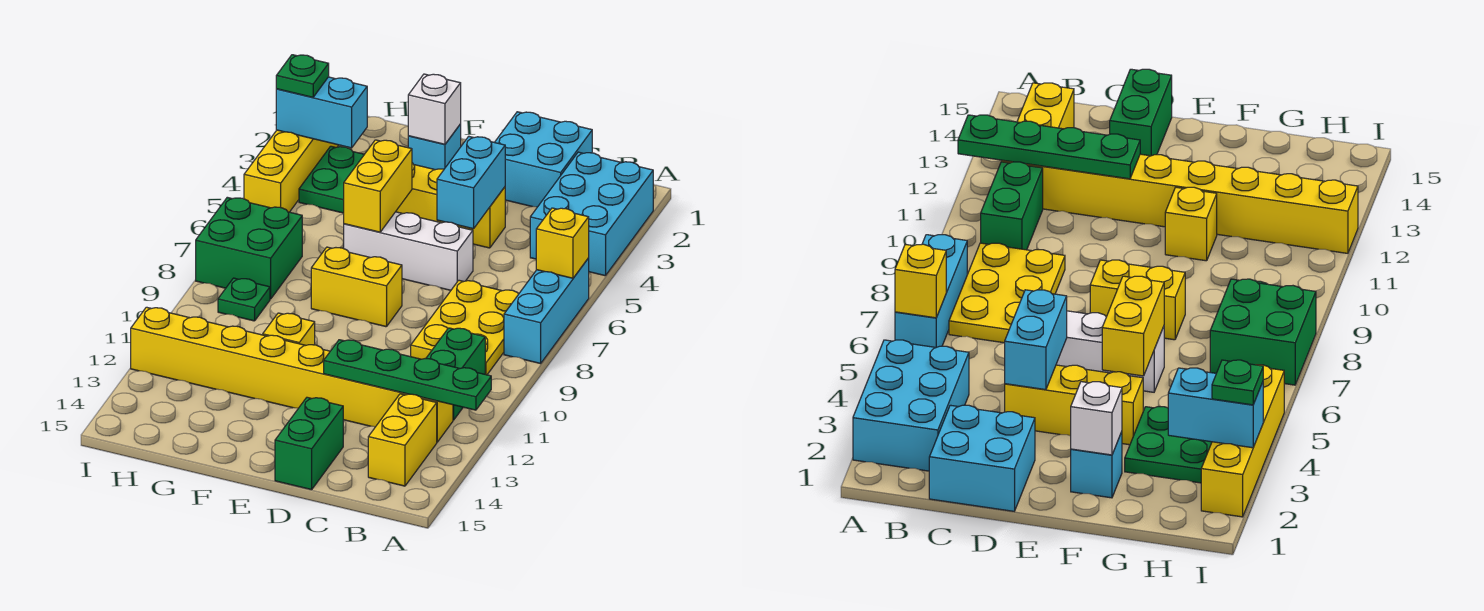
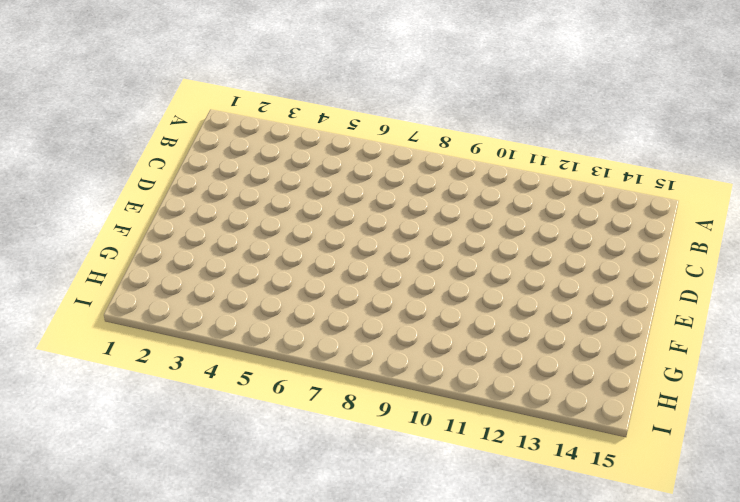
none -> cyan 2x3 brick [530,152,653,276]
none -> cyan 1x3 brick [504,258,589,364]
none -> yellow 2x3 plate [411,280,518,375]

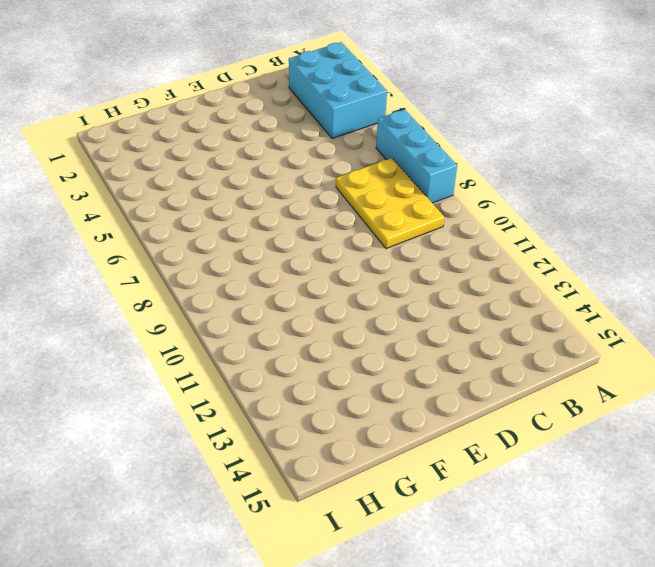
none -> green 1x2 brick [426,328,485,420]
none -> yellow 1x8 brick [131,307,453,442]
none -> yellow 1x2 brick [368,394,437,486]

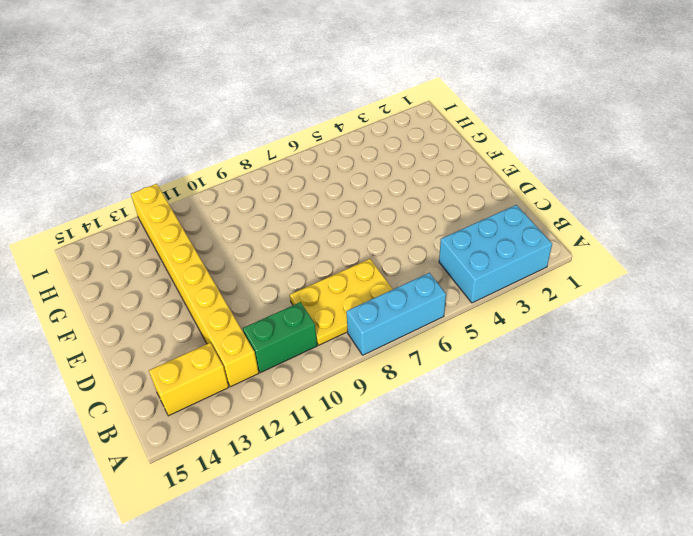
none -> cyan 2x2 brick [495,112,592,207]
none -> yellow 1x3 brick [396,163,505,248]
none -> white 1x3 brick [344,212,473,290]

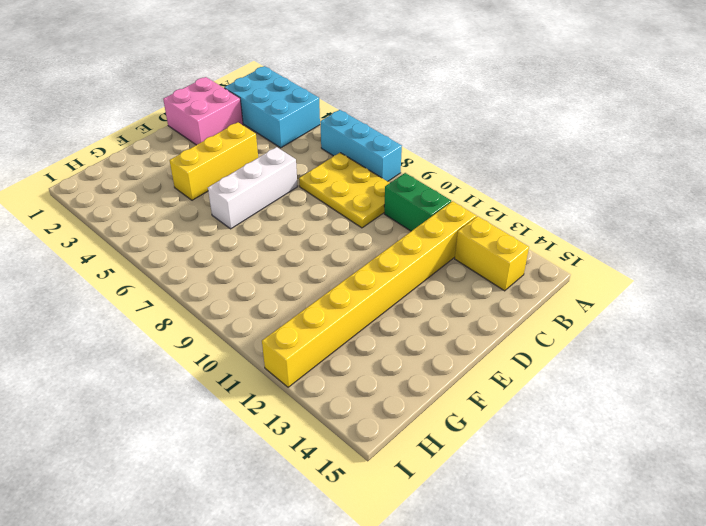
pink 2x2 brick [163,77,243,145] -> cyan 2x2 brick [495,112,592,207]
none -> green 1x2 brick [275,397,343,490]
none -> yellow 1x2 brick [311,247,402,327]
none -> cyan 1x1 brick [408,124,461,170]

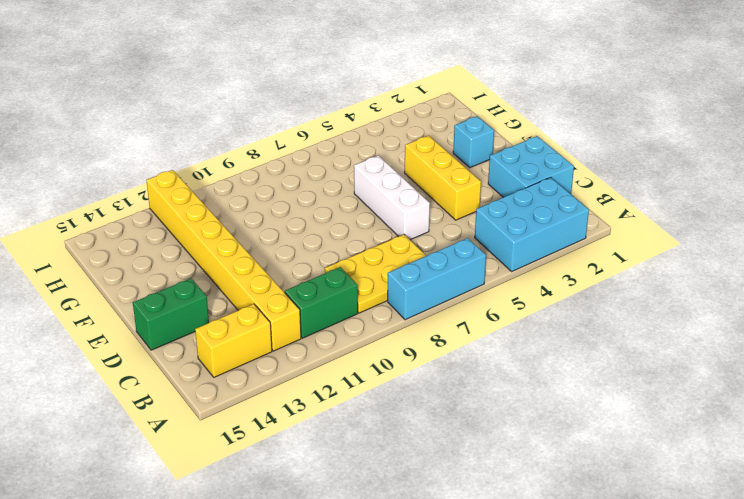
none -> yellow 1x2 brick [311,247,402,327]
none -> yellow 1x1 brick [263,313,315,345]
none -> green 2x2 plate [299,146,364,213]

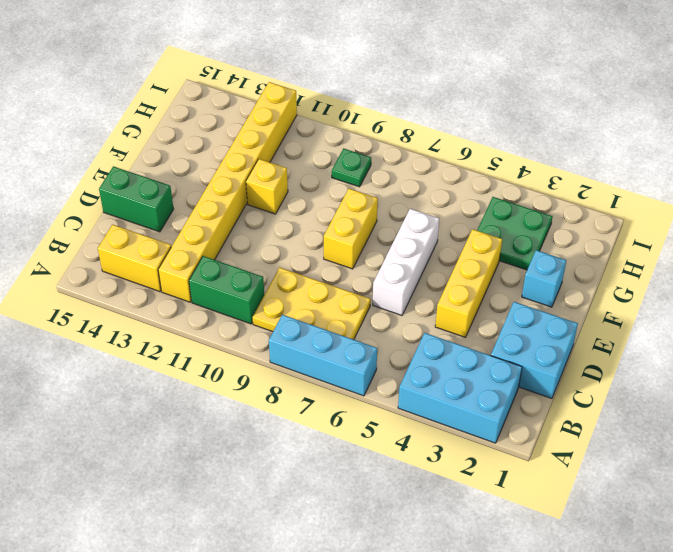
none -> green 2x2 brick [196,197,302,299]
none -> yellow 1x4 brick [244,130,339,212]
none -> yellow 1x1 brick [536,208,589,278]

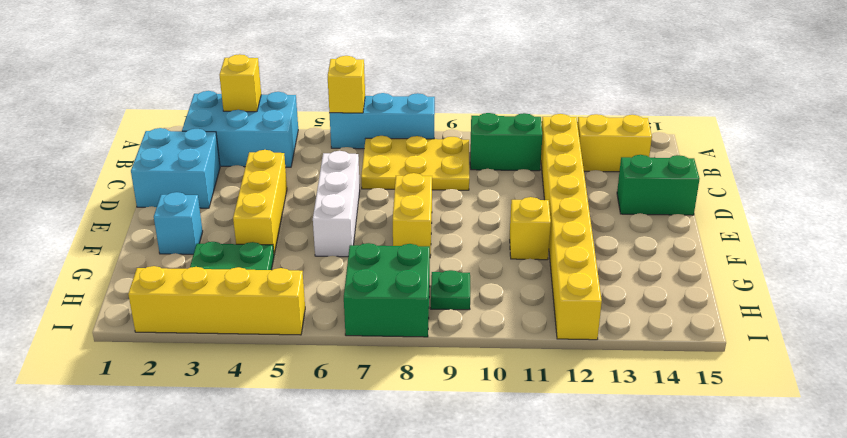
yellow 1x1 brick [219,54,261,112] -> none
none -> green 1x4 plate [324,340,491,410]
none -> cyan 1x2 brick [437,136,505,229]
none -> white 1x1 brick [408,74,461,144]

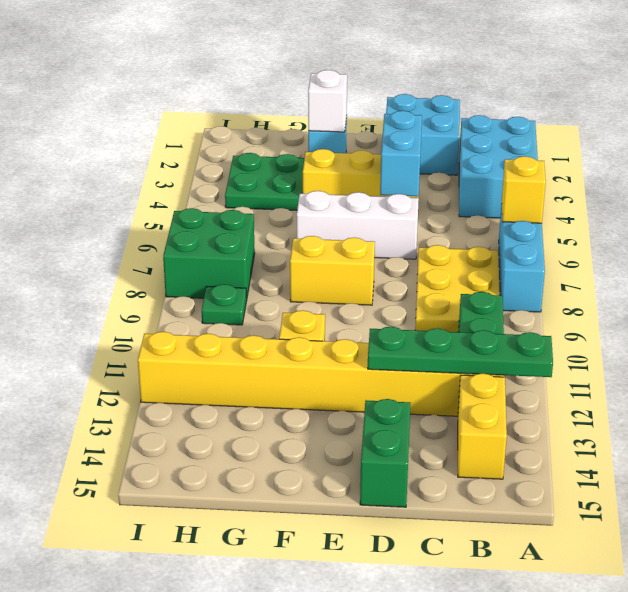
none -> yellow 1x4 brick [244,130,339,212]
none -> yellow 1x2 brick [344,140,412,232]
none -> cyan 1x2 brick [276,77,367,148]

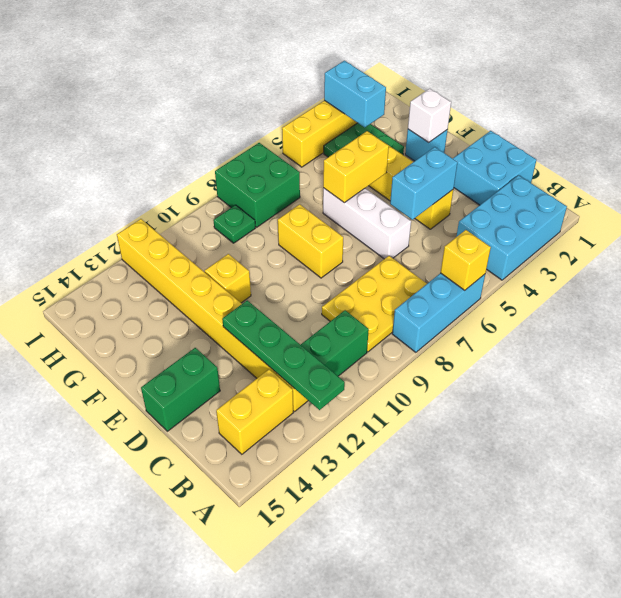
none -> green 1x1 plate [276,55,329,97]

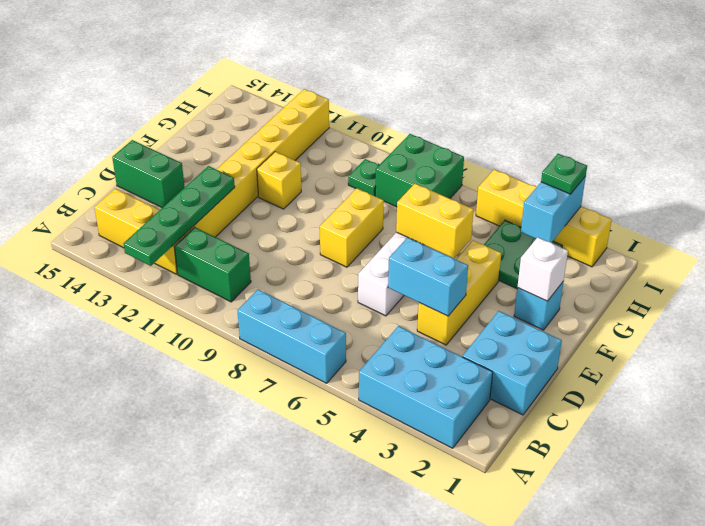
none -> yellow 2x3 plate [411,280,518,375]
none -> yellow 1x1 brick [536,208,589,278]

